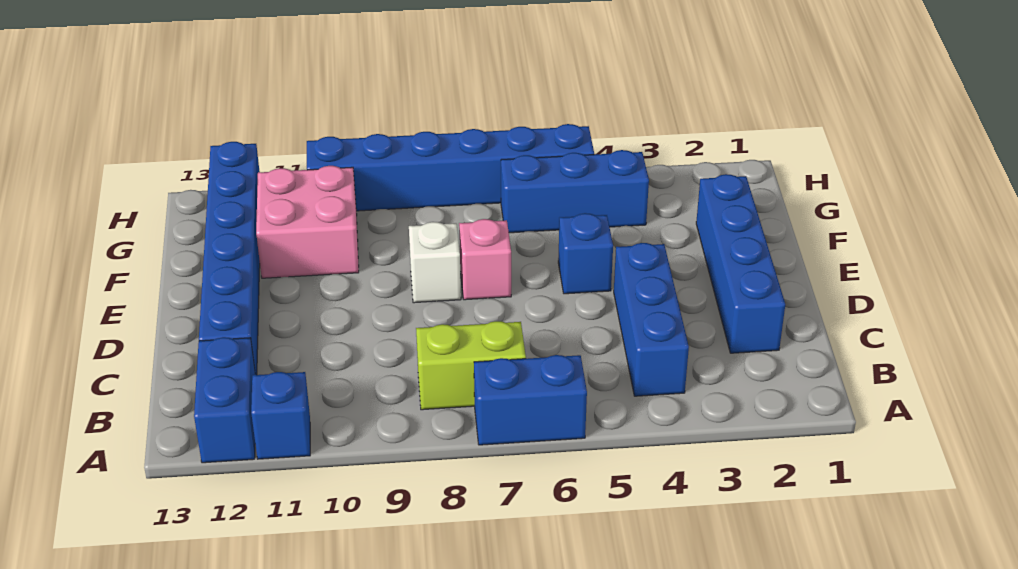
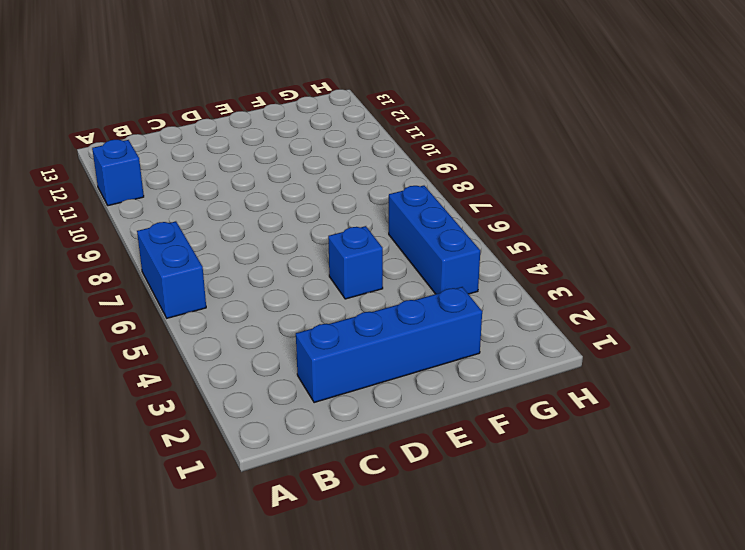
none -> blue 1x2 brick [194,337,255,463]
none -> blue 1x3 brick [614,243,689,396]
none -> lime 1x2 brick [416,321,526,410]

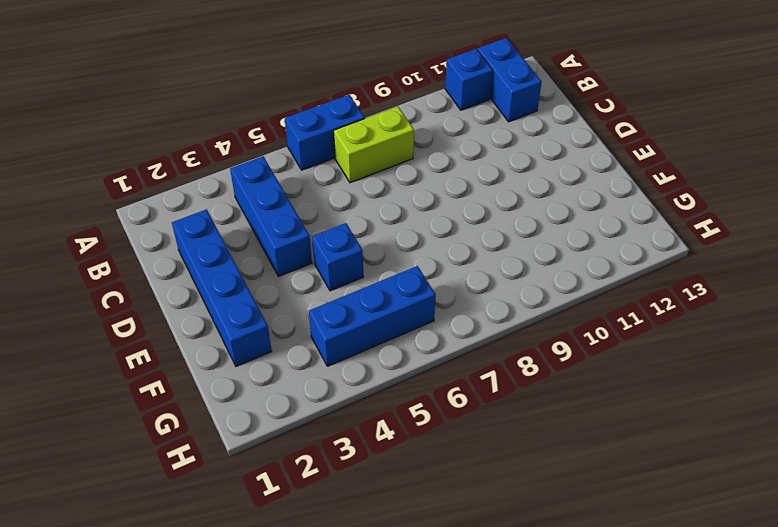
none -> blue 1x6 brick [199,142,260,375]
none -> pink 1x1 brick [459,219,511,300]
none -> white 1x1 brick [409,222,461,303]

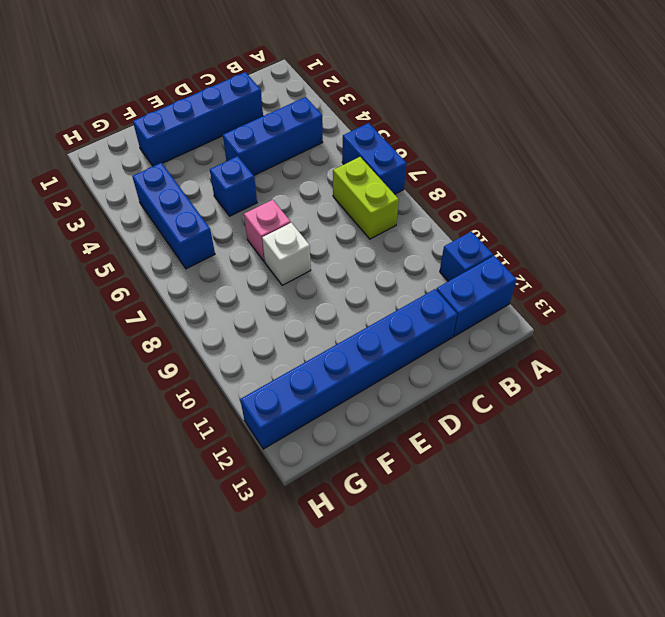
none -> pink 2x2 brick [256,166,359,278]
none -> blue 1x6 brick [307,124,594,211]

